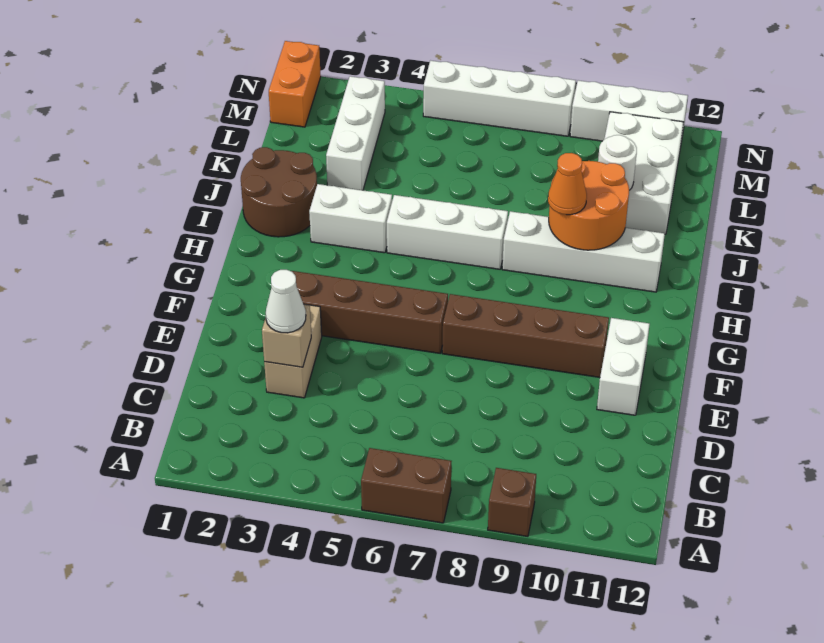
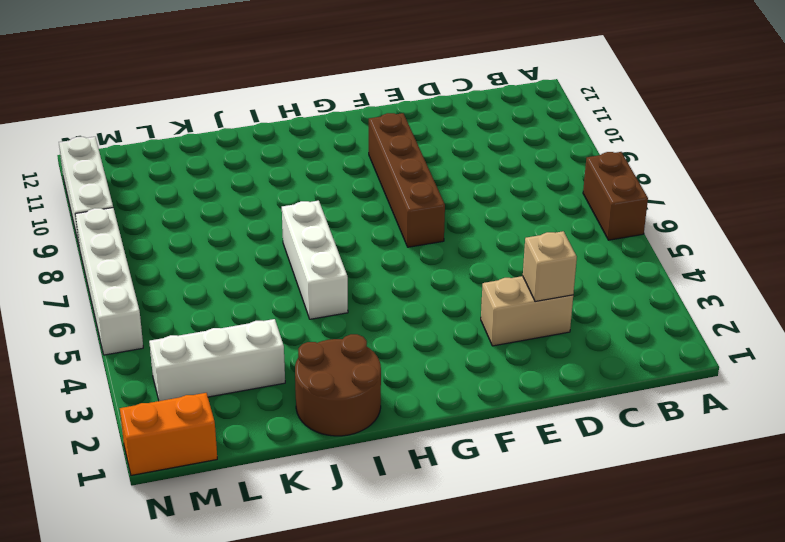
none -> brown 1x1 brick [488,468,536,536]
none -> white 1x2 brick [597,318,650,415]
none -> brown 1x4 brick [292,271,448,353]

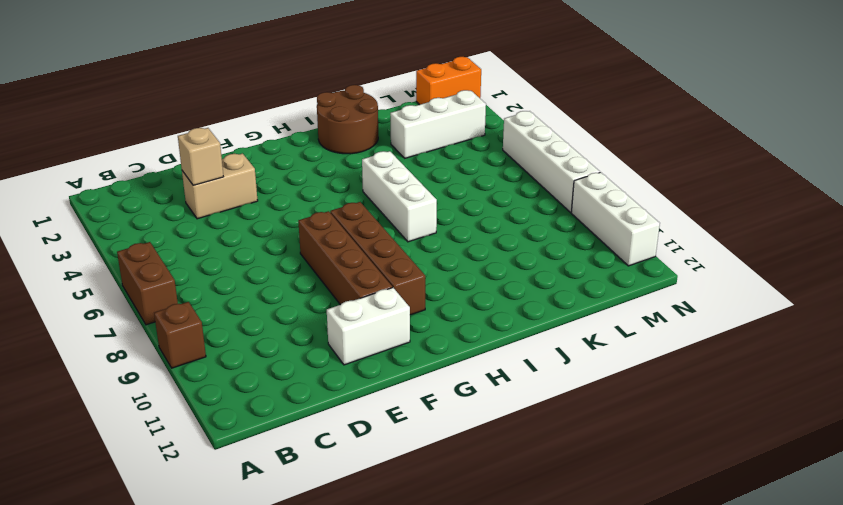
brown 1x4 brick [330,202,425,315] -> brown 1x4 brick moved to [292,271,448,353]
none -> white 1x2 brick [309,184,392,253]
none -> white 1x4 brick [502,211,665,292]
none -> white 2x3 brick [604,112,683,234]

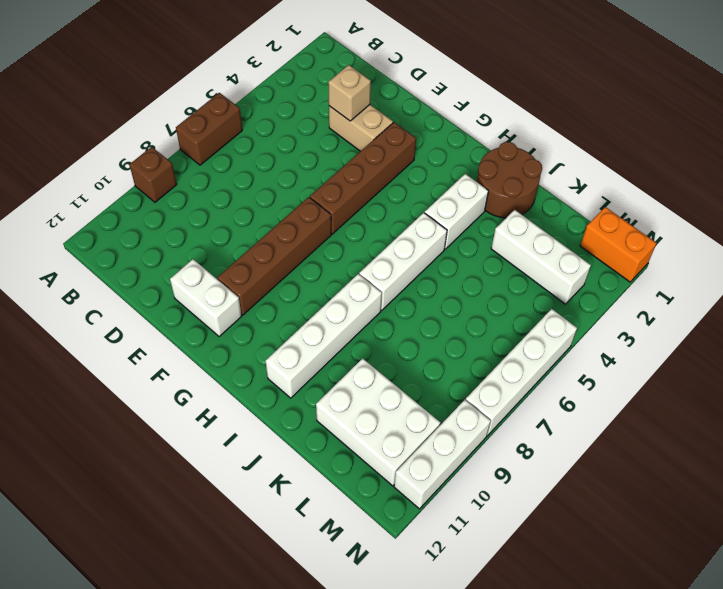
none -> orange 2x2 round brick [549,161,629,250]
none -> white 1x1 round brick [598,135,637,190]
none -> white 1x1 cone [266,270,306,333]

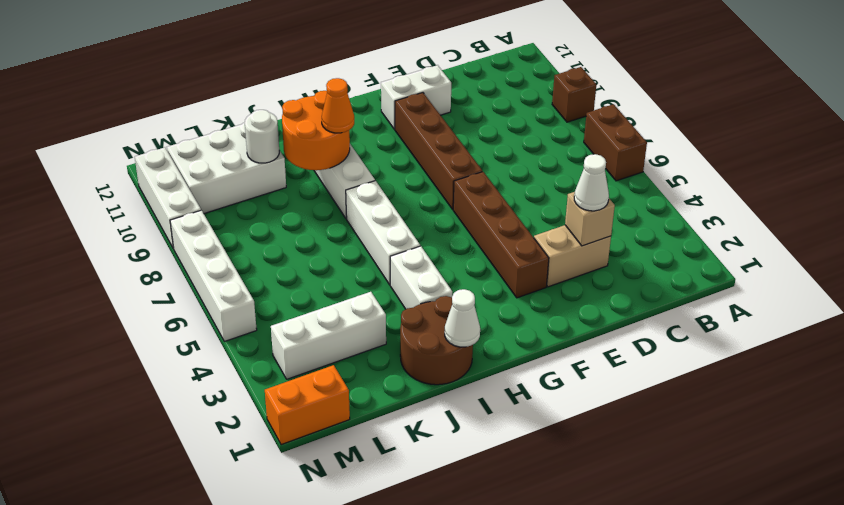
white 1x1 cone [445,289,480,347] -> none

